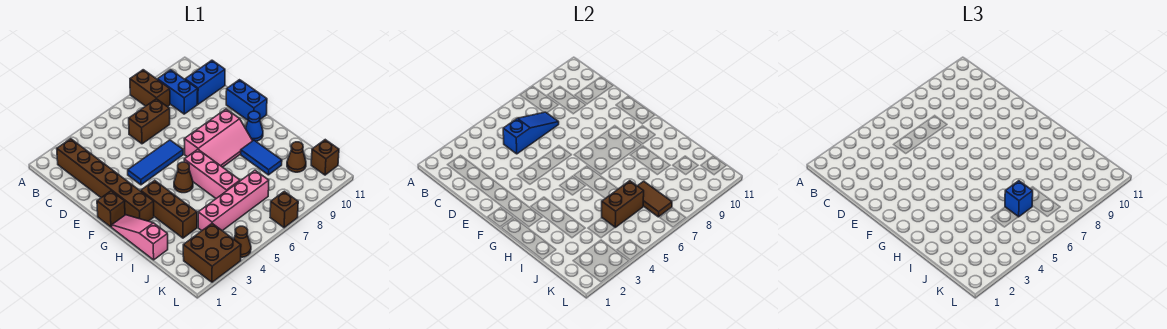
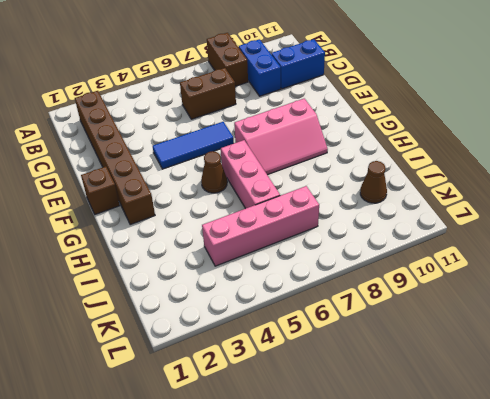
none -> blue 1x2 brick [226,80,267,120]
none -> pink 1x3 slope [112,215,168,260]
none -> brown 1x3 brick [141,180,197,238]

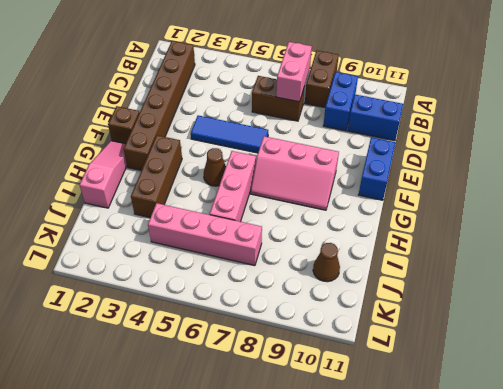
pink 1x2 brick [276,42,312,102] -> blue 1x3 slope [503,112,559,154]
none -> blue 1x1 cone [245,111,263,141]
none -> blue 1x2 tile [241,140,282,175]
none -> brown 2x2 brick [183,224,241,282]

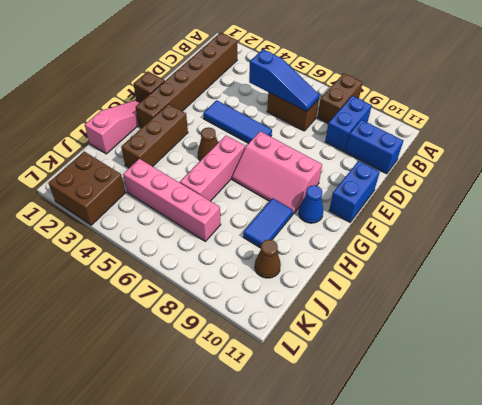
none -> brown 1x1 brick [311,140,339,175]
none -> brown 1x1 cone [234,226,251,257]
none -> brown 1x1 brick [270,191,298,228]

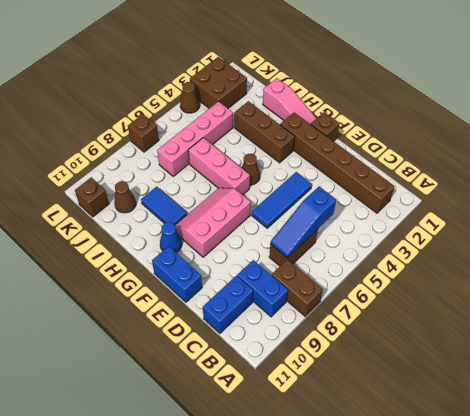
none -> brown 1x2 brick [602,181,644,227]
none -> brown 1x2 tile [638,181,672,217]
none -> blue 1x1 brick [1005,181,1033,217]

